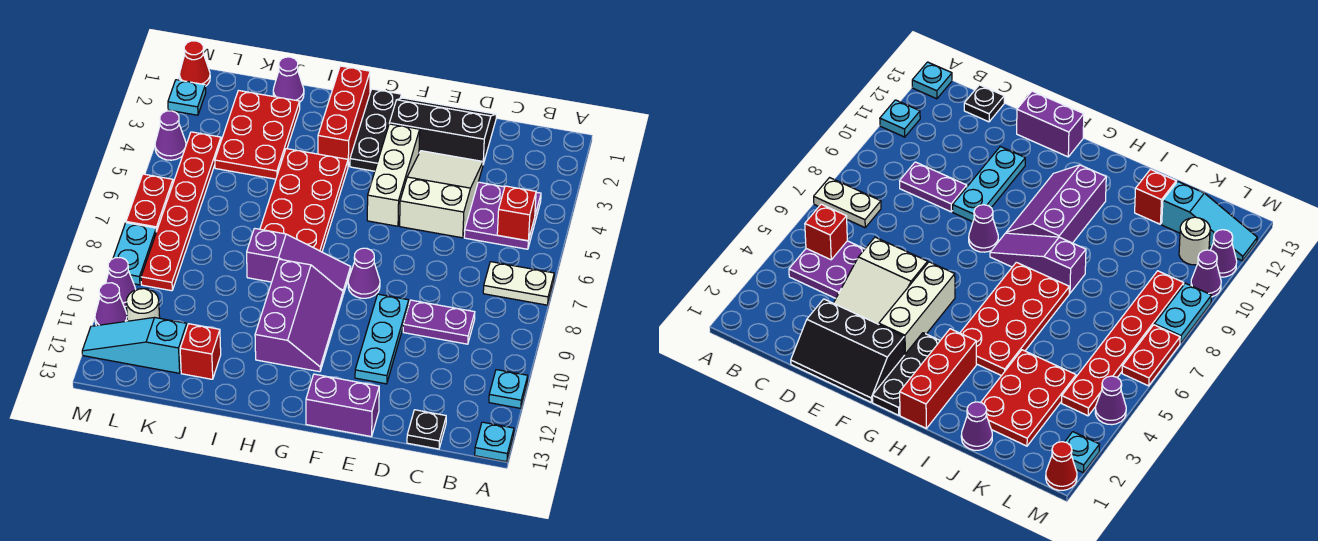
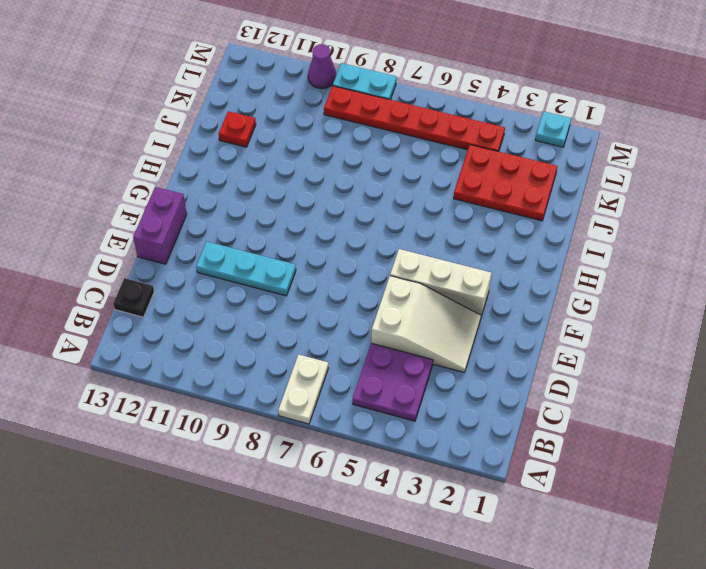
red 1x1 plate [219,111,256,147] -> red 1x1 brick [180,324,221,379]
none -> cyan 1x1 plate [489,370,528,408]
none -> cyan 1x1 plate [475,422,514,462]
none -> purple 1x2 plate [403,300,475,344]
none -> black 2x3 slope [389,98,496,164]

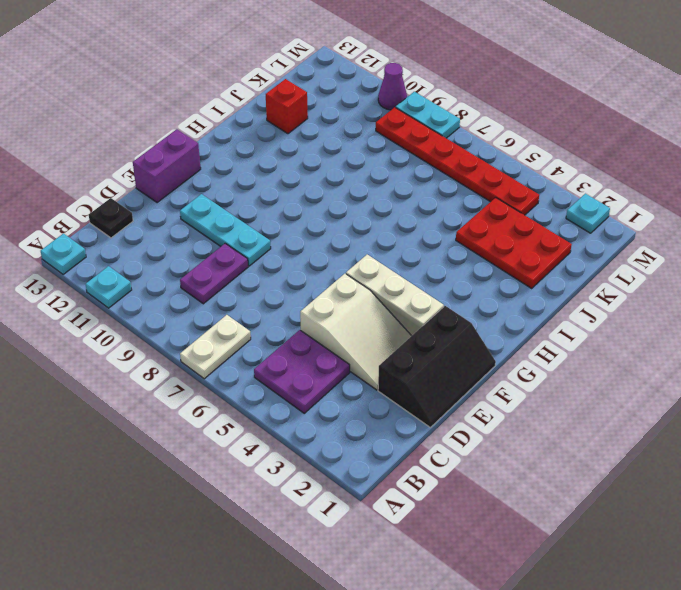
none -> purple 1x1 cone [348,248,380,298]
none -> black 1x3 plate [350,89,401,171]
none -> purple 1x3 slope [247,228,351,294]
none -> purple 2x3 slope [255,259,343,372]

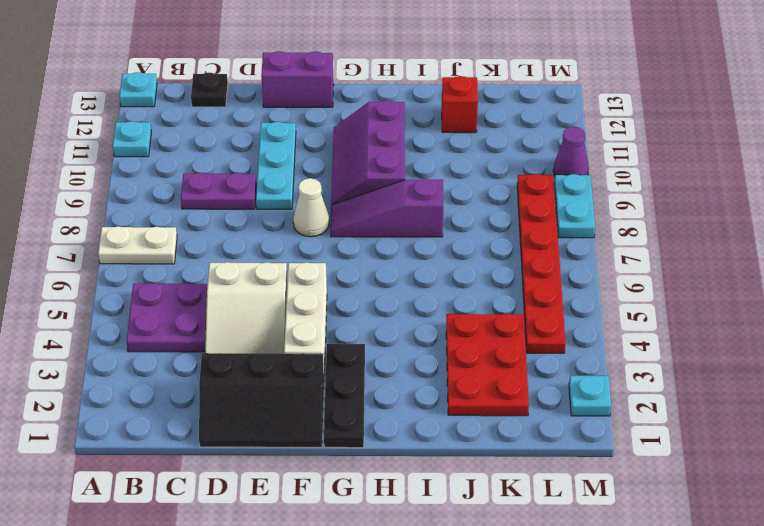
white 1x1 cone [293,178,329,237] -> purple 1x1 cone [348,248,380,298]
none -> red 1x3 brick [318,66,370,166]
none -> red 2x4 plate [260,149,348,252]
none -> purple 1x1 cone [273,57,304,102]
none -> cyan 1x3 slope [82,318,187,373]

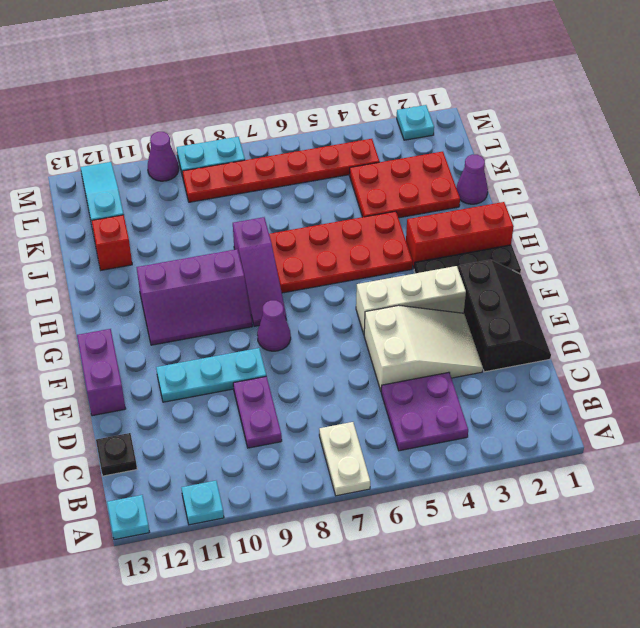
none -> white 1x1 round brick [126,289,160,321]
none -> red 1x1 cone [180,41,210,86]
none -> purple 1x1 cone [155,111,186,160]
none -> red 1x2 plate [126,174,173,232]

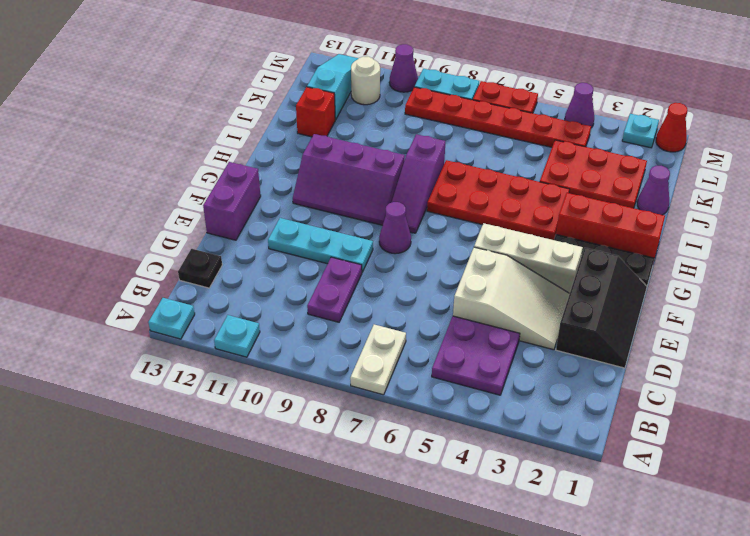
none -> purple 1x1 cone [95,283,127,326]
none -> red 1x1 brick [497,186,536,241]

